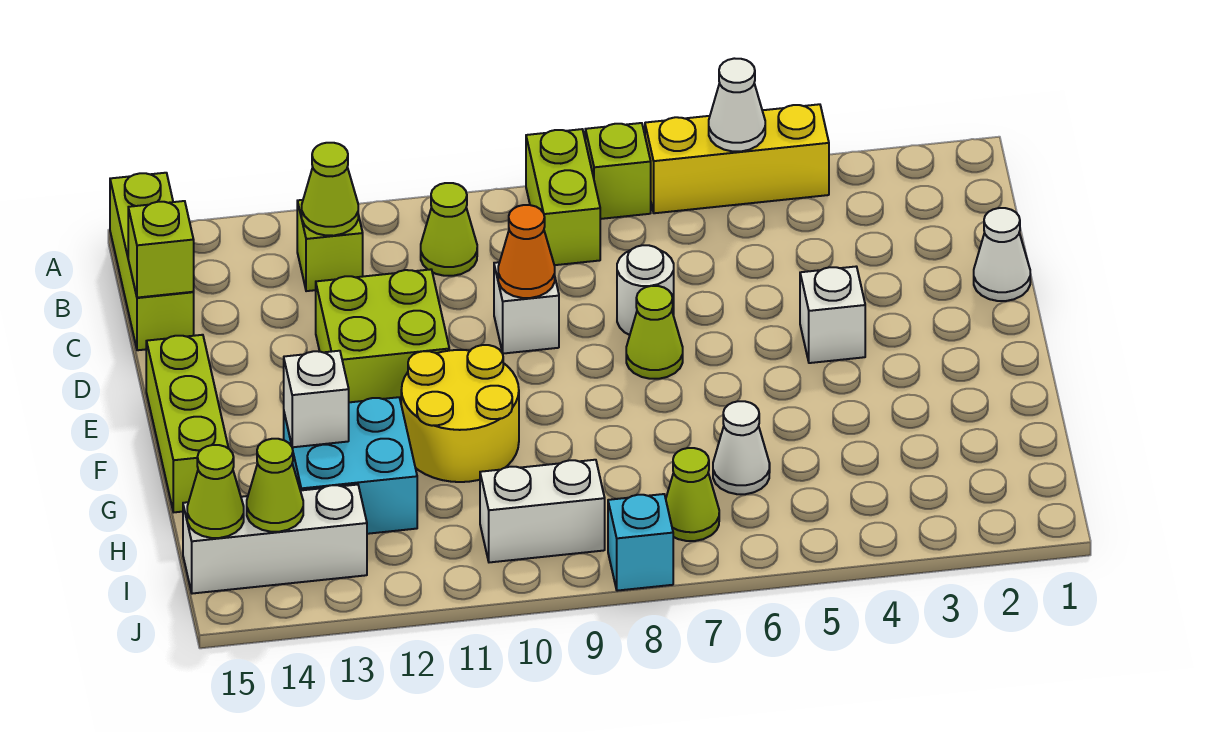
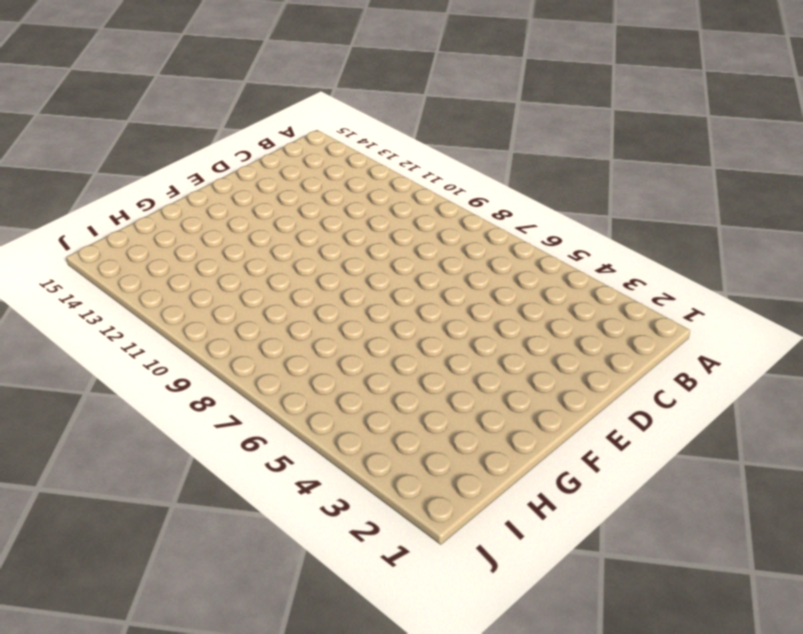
none -> yellow 1x3 brick [645,104,829,213]
none -> lime 1x1 brick [585,123,651,219]
none -> lime 1x2 brick [526,129,600,265]

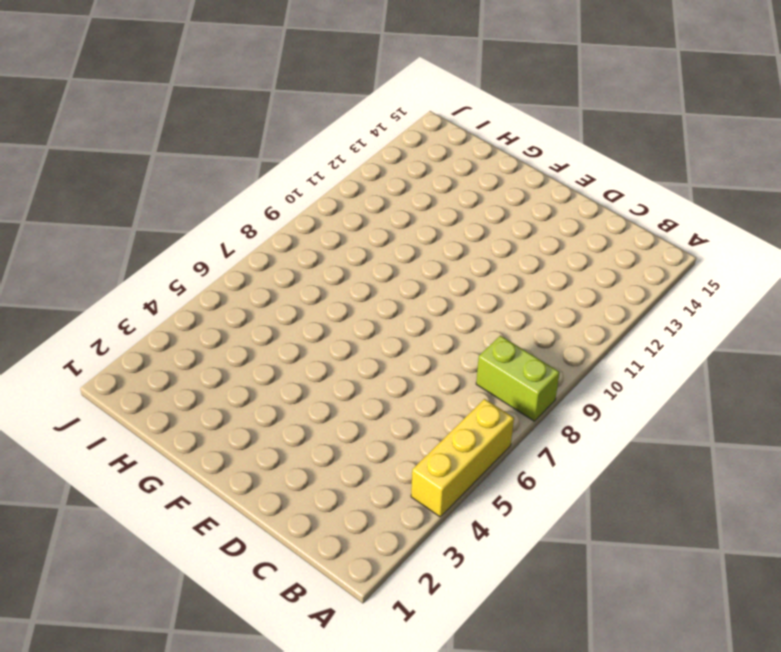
none -> lime 1x1 brick [585,123,651,219]
none -> lime 1x3 brick [110,173,194,350]
none -> lime 1x1 cone [421,183,477,276]

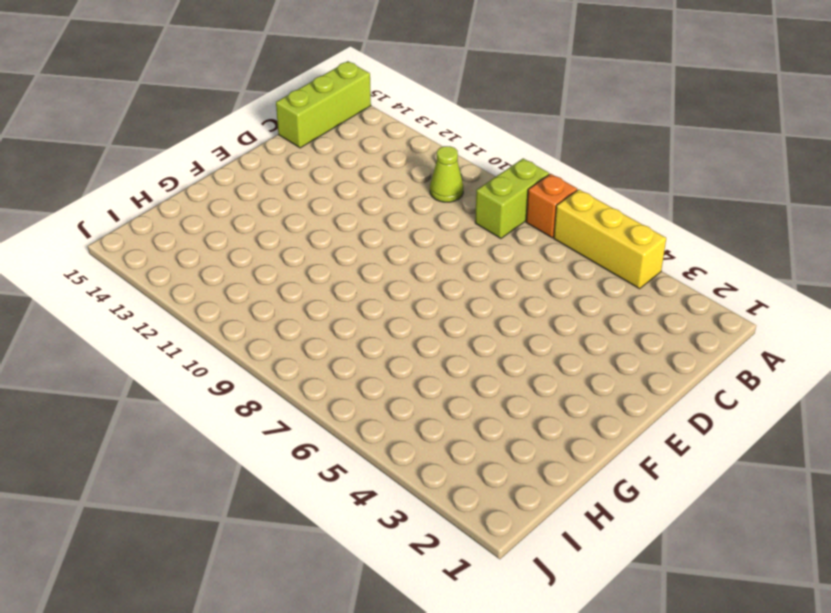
orange 1x1 brick [526,174,577,238] -> lime 1x1 brick [585,123,651,219]
none -> lime 1x1 brick [297,200,363,291]
none -> white 1x1 cone [974,208,1030,301]
none -> white 1x1 round brick [617,245,674,335]

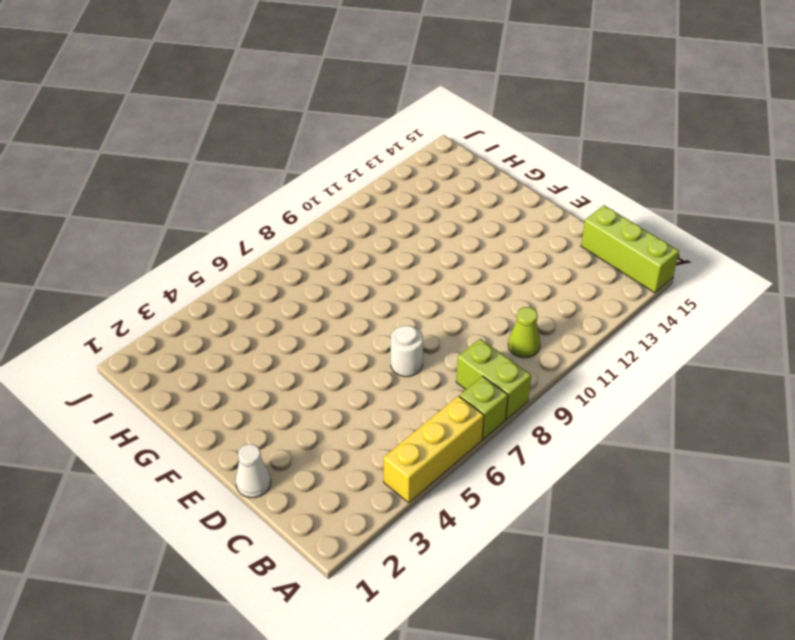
none -> lime 1x1 brick [297,200,363,291]
none -> white 1x1 brick [494,262,559,354]
none -> lime 2x2 brick [316,269,449,402]

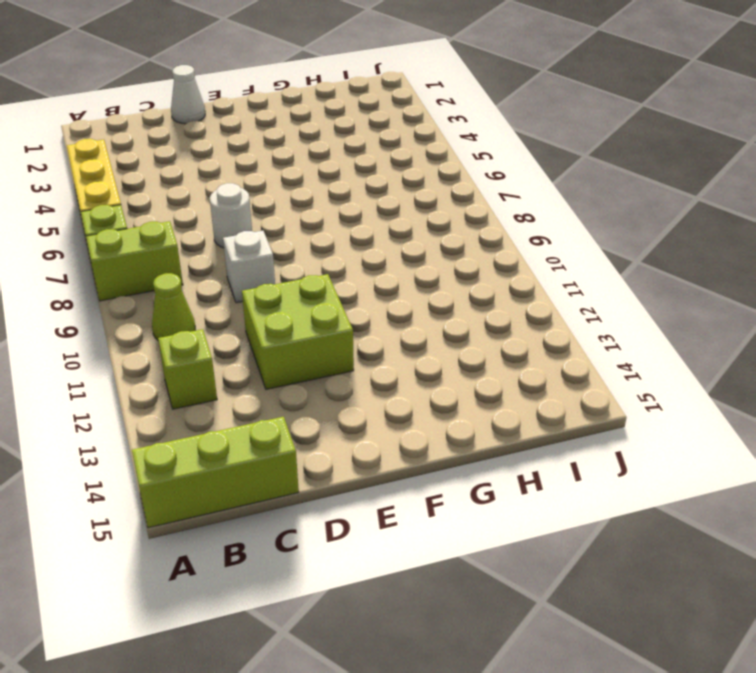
none -> white 1x1 brick [800,267,865,363]
none -> lime 1x1 cone [626,286,683,379]
none -> lime 1x3 brick [146,335,229,512]

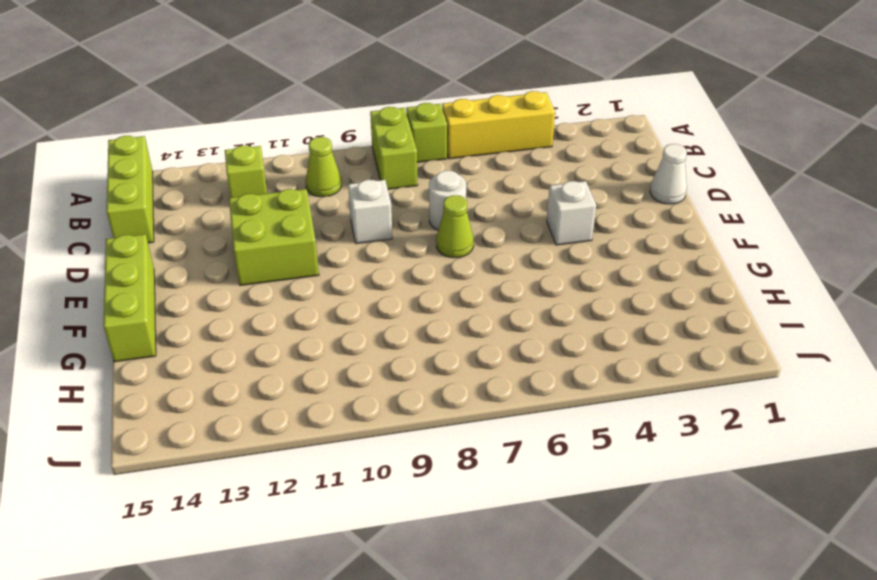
none -> yellow 2x2 round brick [401,345,519,482]
none -> cyan 2x2 brick [284,397,417,534]
none -> white 1x1 cone [713,401,770,494]

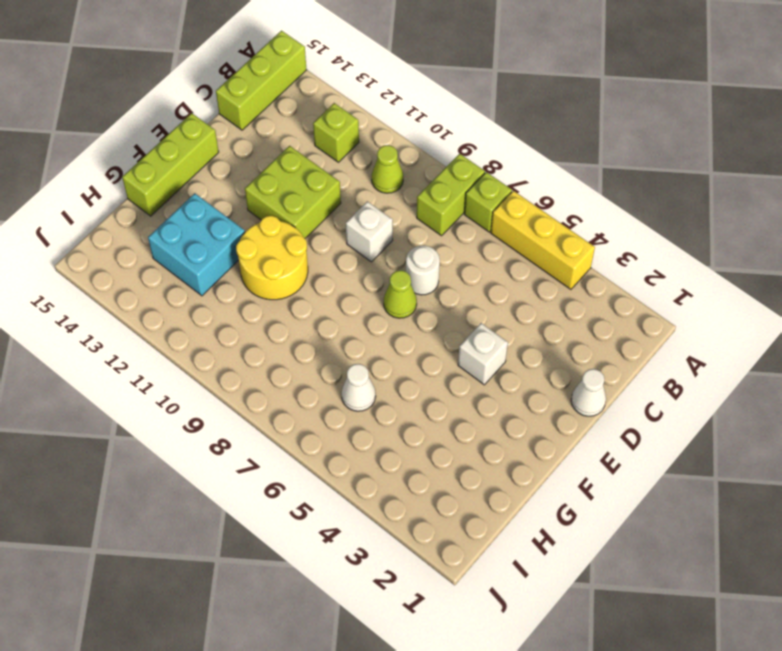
none -> lime 1x1 cone [666,448,719,541]
none -> white 1x2 brick [480,460,605,562]
none -> white 1x3 brick [183,485,367,594]

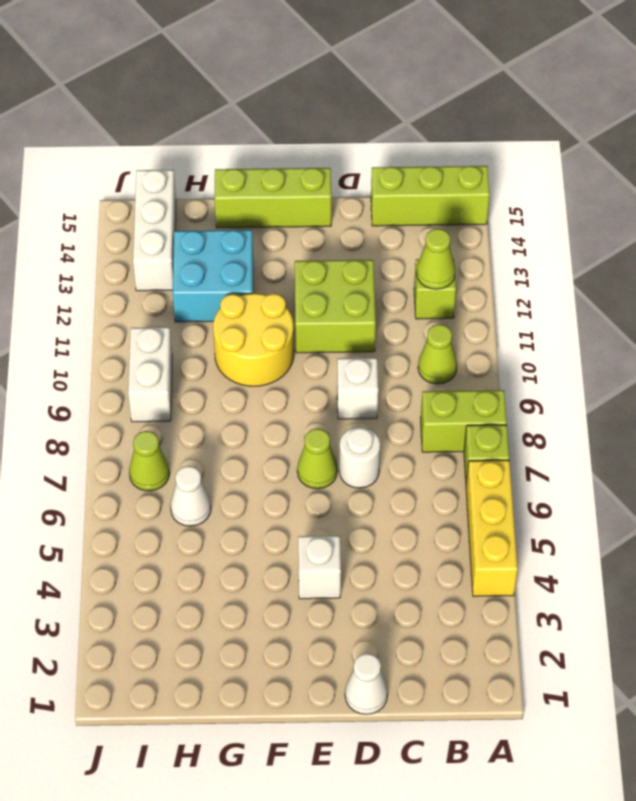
none -> cyan 1x1 brick [608,494,673,591]
none -> white 1x1 cone [709,58,765,151]
none -> lime 1x1 brick [128,201,194,298]

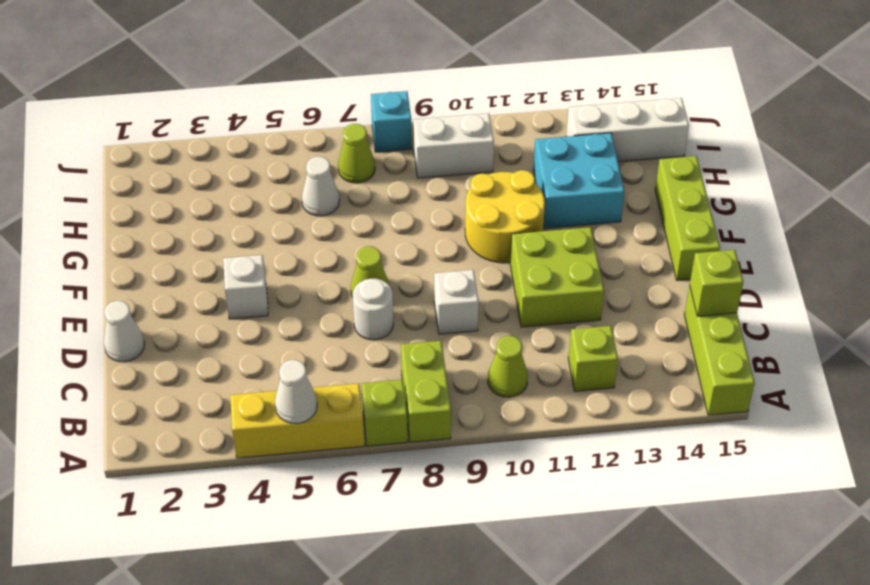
none -> lime 1x1 cone [302,143,358,236]
none -> orange 1x1 cone [498,205,555,298]
none -> white 1x1 brick [284,351,349,447]

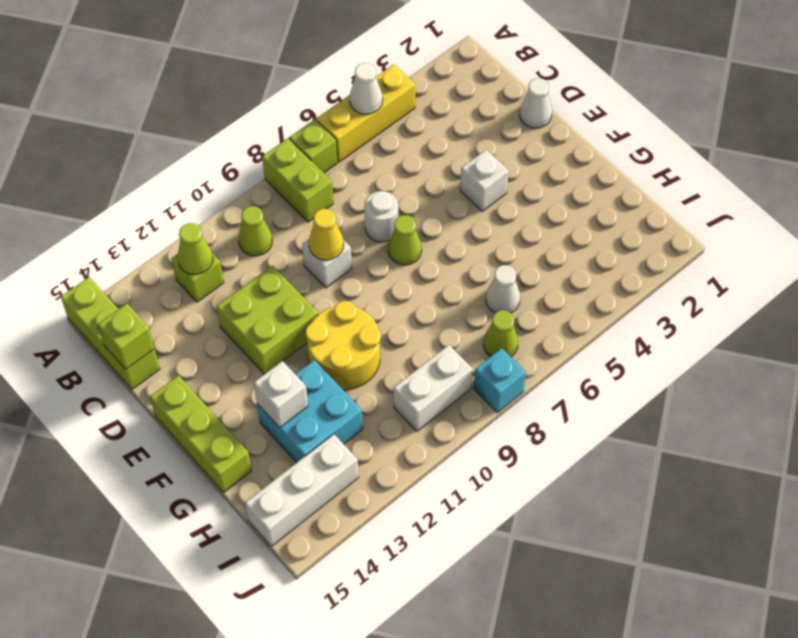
yellow 1x1 cone [309,209,344,260] -> orange 1x1 cone [498,205,555,298]
none -> lime 1x1 cone [247,439,303,532]
none -> lime 1x1 cone [187,445,244,538]

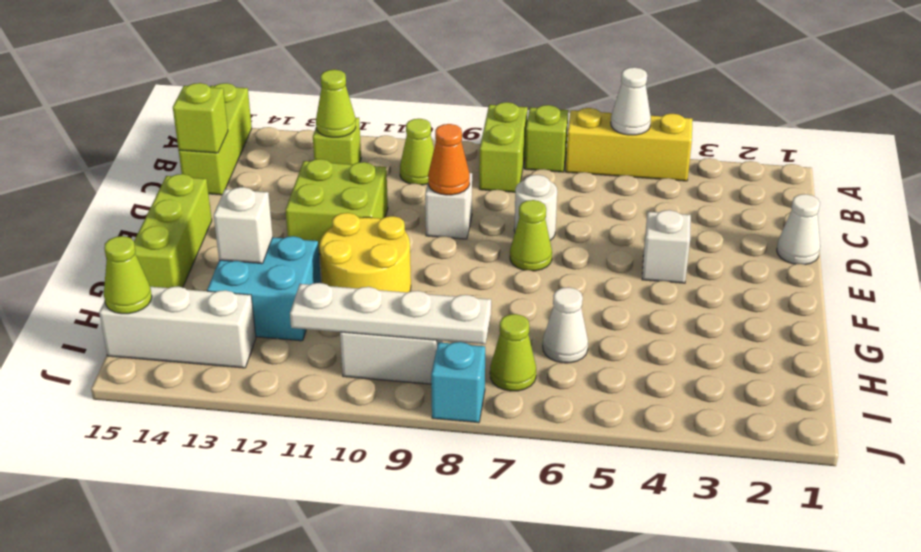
white 1x4 plate [290,283,491,344] -> none
none -> lime 1x1 cone [247,439,303,532]

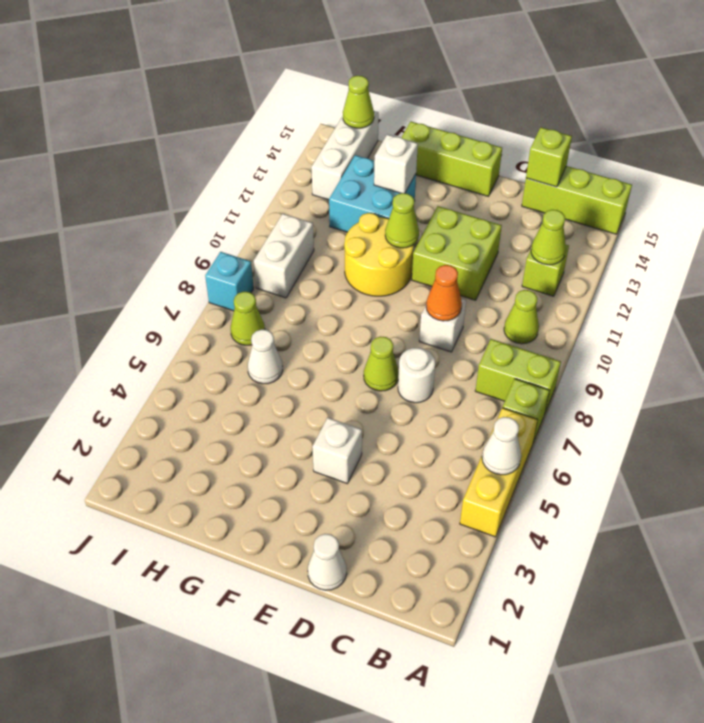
lime 1x1 cone [385,193,419,248] -> lime 1x1 cone moved to [247,439,303,532]

